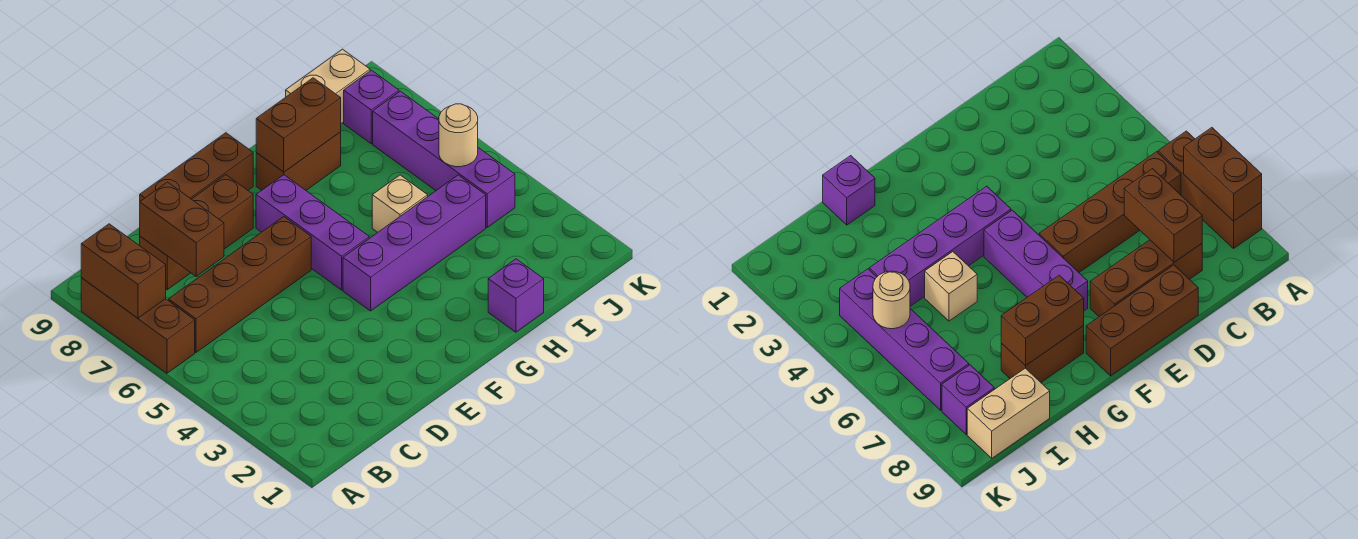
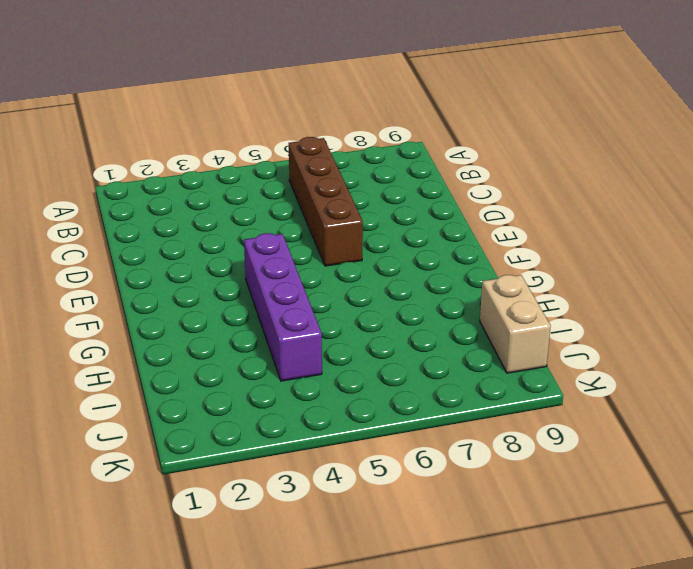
none -> brown 1x3 brick [81,278,195,373]
none -> brown 1x3 brick [140,175,253,290]
none -> brown 1x3 brick [140,133,253,201]

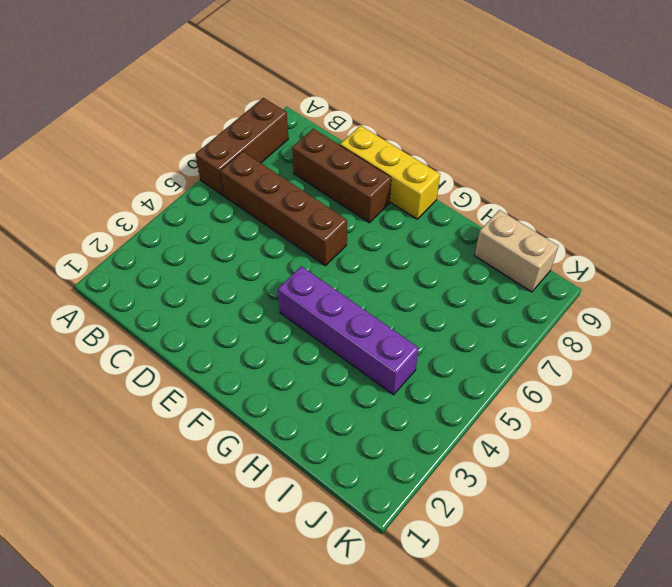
yellow 1x3 brick [340,126,440,219] -> brown 1x3 brick [140,133,253,201]
none -> purple 1x3 brick [256,175,369,290]
none -> brown 1x2 brick [256,132,341,190]
none -> purple 1x1 brick [488,259,544,332]

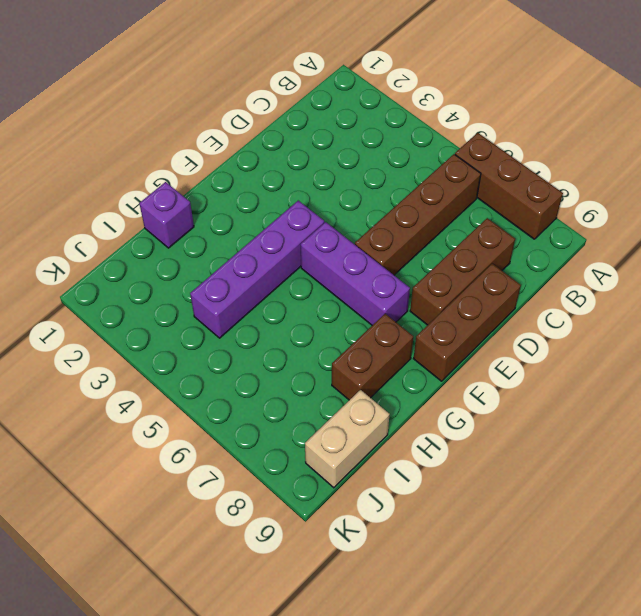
none -> tan 1x1 brick [372,175,428,232]
none -> purple 1x4 brick [373,91,515,227]
none -> purple 1x1 brick [344,70,399,144]

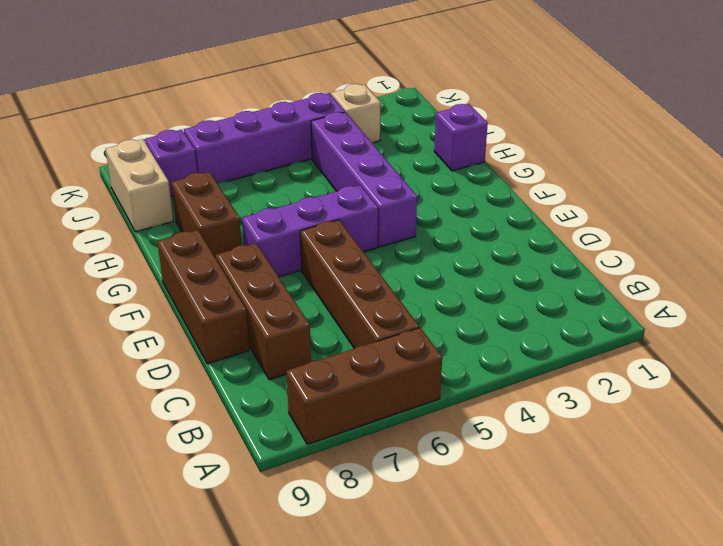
tan 1x1 brick [331,84,380,143] -> tan 1x1 brick moved to [372,175,428,232]
none -> brown 1x2 brick [81,224,166,318]
none -> brown 1x2 brick [140,182,224,276]
none -> brown 1x2 brick [256,78,341,172]

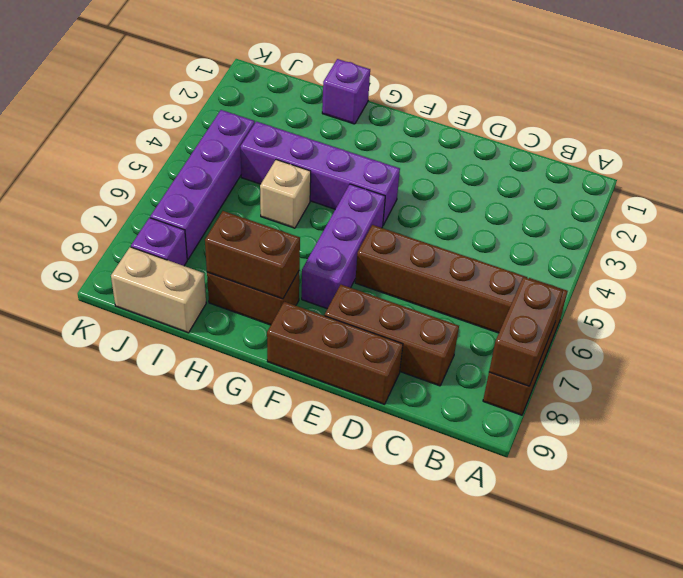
none -> brown 1x2 brick [140,182,224,276]
none -> tan 1x1 round brick [439,104,478,167]

